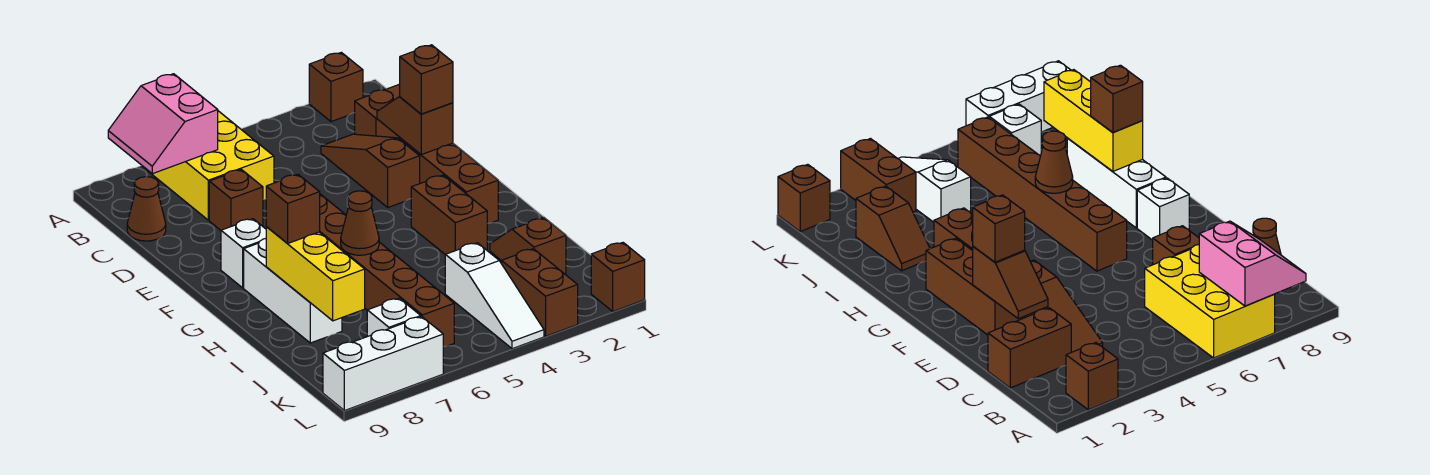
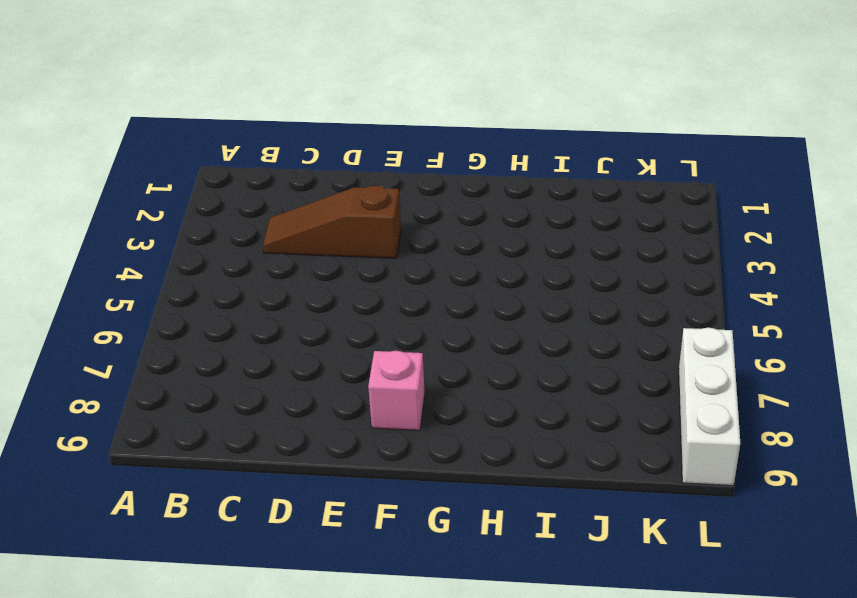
pink 1x1 brick [368,351,425,430] -> white 1x1 brick [221,219,266,288]
none -> brown 1x1 brick [309,52,363,122]
none -> yellow 2x3 brick [142,111,274,220]
none -> brown 1x2 brick [355,84,400,139]

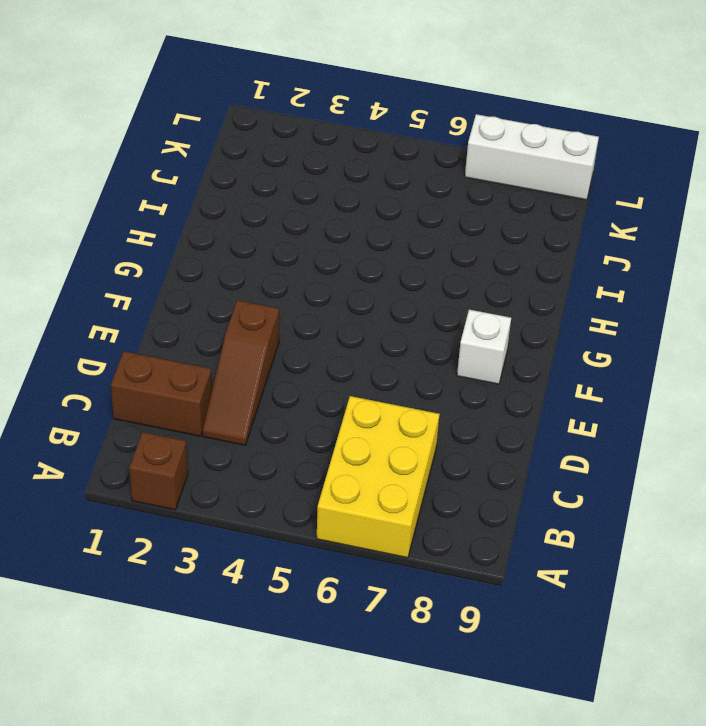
none -> brown 1x1 cone [127,177,166,241]
none -> brown 1x1 brick [209,169,263,230]
none -> brown 1x3 brick [400,138,498,224]

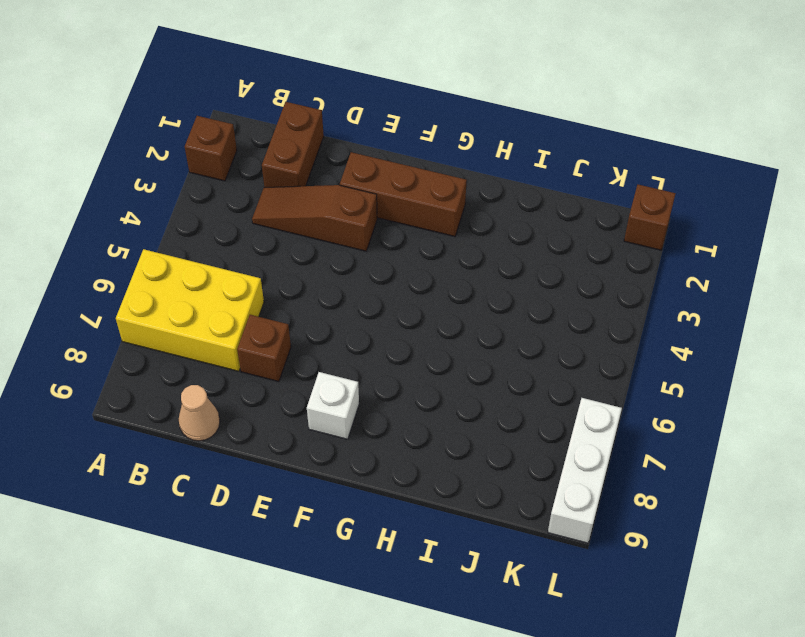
tan 1x1 cone [178,385,220,441] -> brown 1x1 cone [127,177,166,241]
none -> brown 1x6 brick [320,194,454,347]
none -> brown 1x2 brick [411,175,487,255]
none -> white 1x3 brick [244,239,342,343]

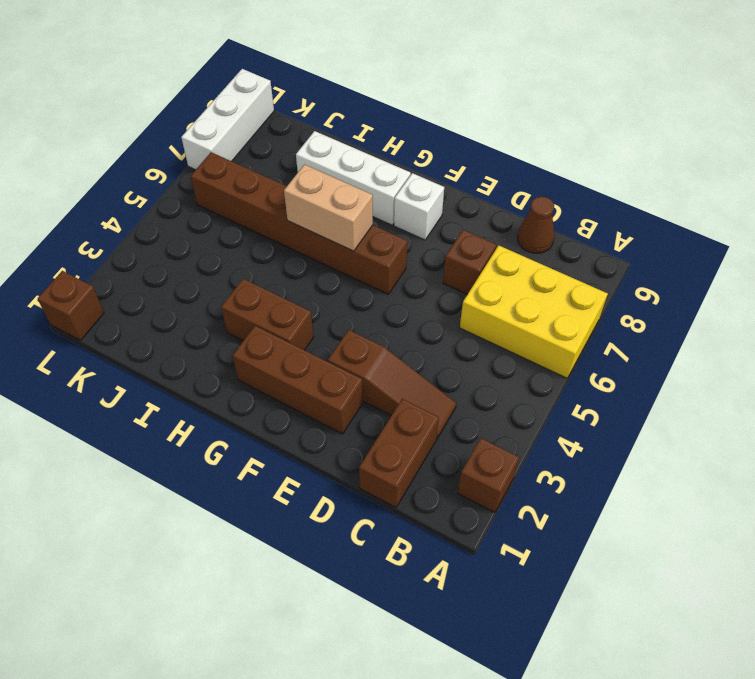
tan 1x2 brick [284,165,373,251] -> brown 1x1 cone [341,191,379,255]
none -> brown 1x2 slope [490,218,566,275]
none -> white 1x3 slope [445,243,544,349]
none -> brown 1x2 brick [502,249,578,336]

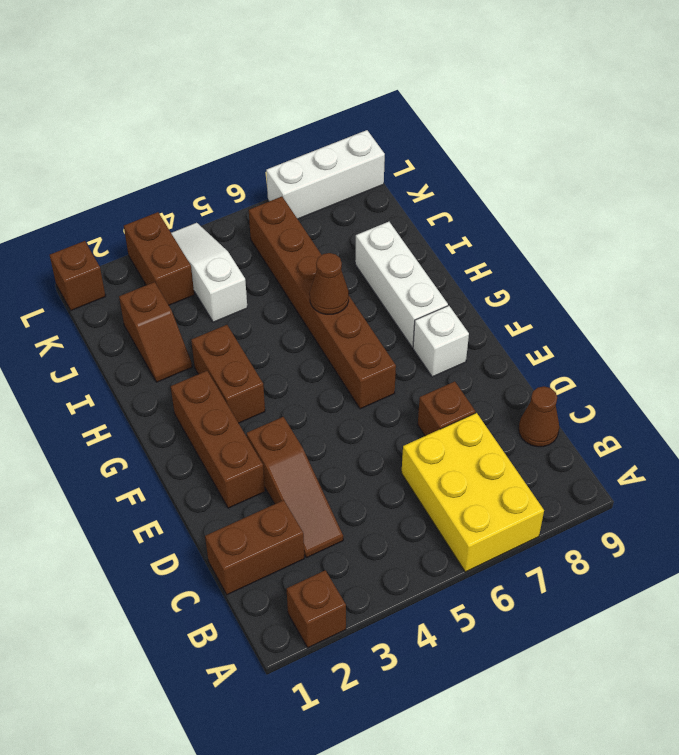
none -> white 1x1 brick [367,298,421,336]
none -> pink 2x2 slope [108,74,218,174]
none -> brown 1x2 slope [377,97,453,155]

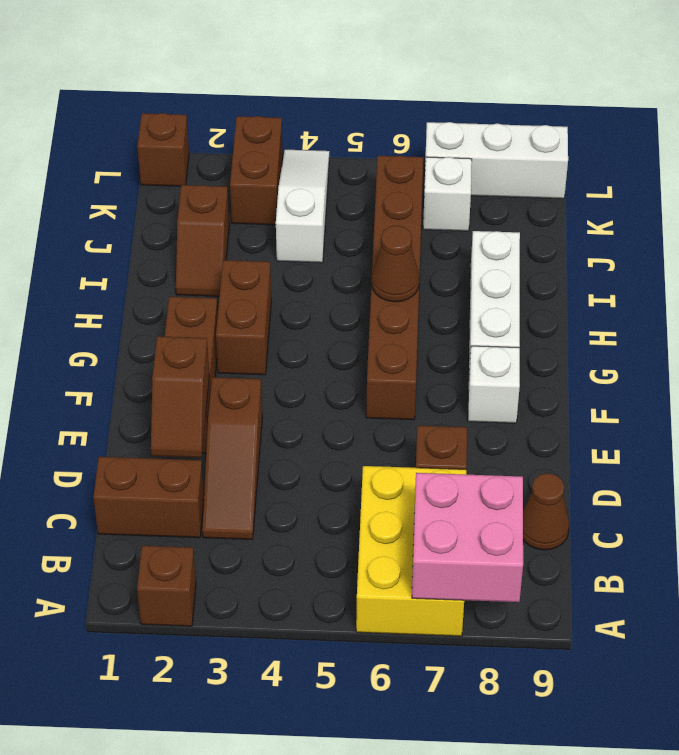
pink 2x2 brick [412,473,523,602] -> pink 2x2 slope [108,74,218,174]
none -> yellow 1x3 brick [266,227,365,321]
none -> brown 1x1 brick [400,45,453,114]
none -> brown 1x1 brick [266,174,320,244]

